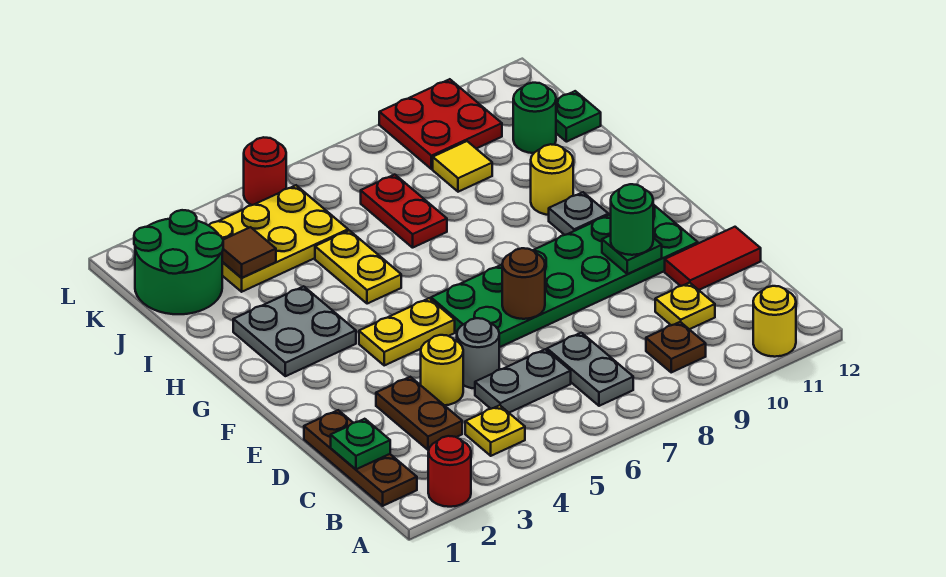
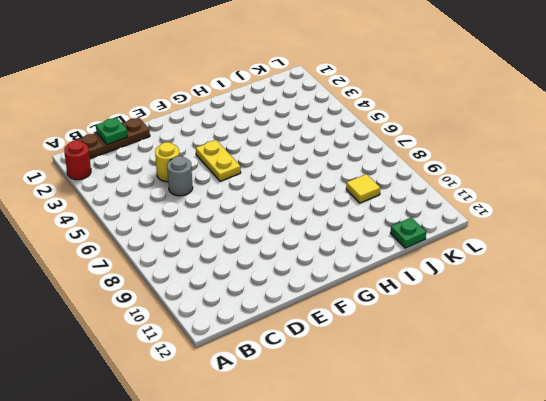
none -> yellow 1x1 round brick [753,286,796,357]
none -> yellow 1x1 plate [465,405,525,456]
none -> grey 1x2 plate [547,333,633,406]
none -> brown 1x1 plate [646,322,706,372]

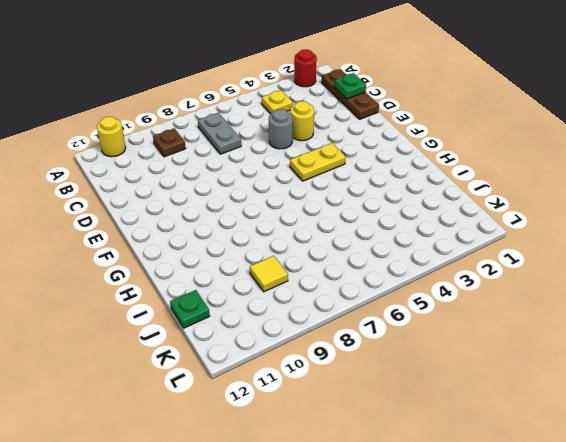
none -> brown 1x2 plate [376,377,462,450]
none -> grey 1x2 plate [475,349,571,413]
none -> yellow 1x1 plate [655,283,715,329]
none -> red 1x2 tile [665,227,761,290]

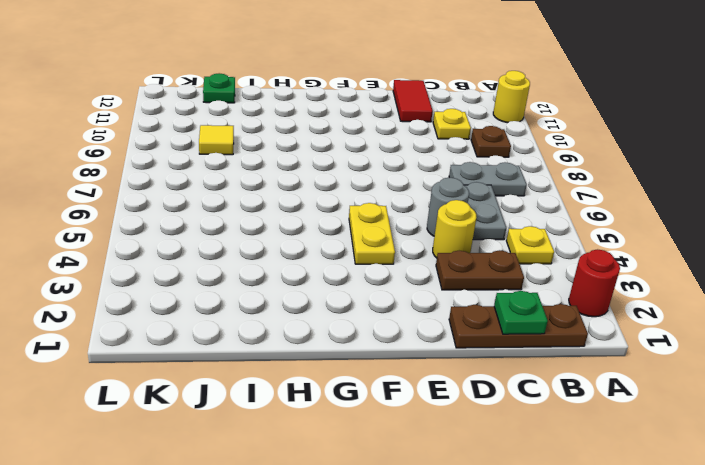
none -> green 2x6 plate [431,204,698,347]
none -> grey 2x2 plate [233,286,356,376]
none -> grey 1x1 plate [549,192,608,235]
none -> yellow 1x2 plate [315,230,401,304]

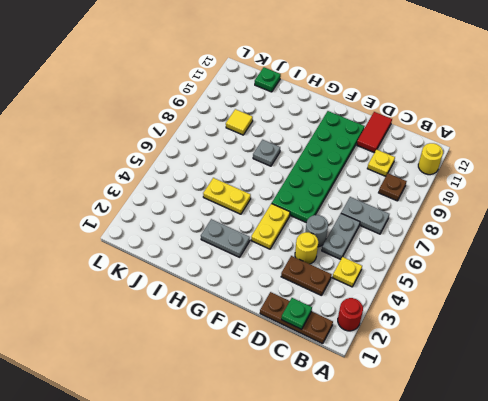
grey 1x2 plate [201,219,250,257] -> grey 2x2 plate [233,286,356,376]
grey 1x1 plate [253,140,280,166] -> grey 1x1 plate moved to [549,192,608,235]
none -> yellow 1x1 round brick [531,144,573,215]
none -> red 1x2 plate [361,175,447,248]
none -> green 2x2 round brick [134,210,223,314]
none -> yellow 2x3 plate [209,185,348,292]

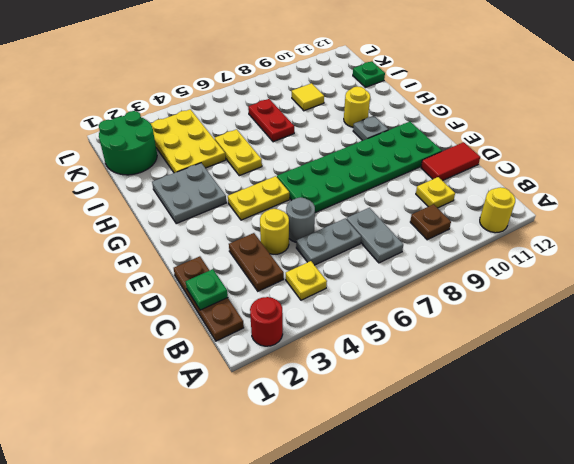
yellow 2x3 plate [150,109,226,173] -> yellow 2x3 plate turned to [209,185,348,292]
none -> green 1x1 round brick [513,83,556,153]
none -> red 2x2 plate [379,79,502,169]
none -> red 1x1 round brick [244,137,286,205]
none -> brown 1x1 round brick [502,248,545,319]

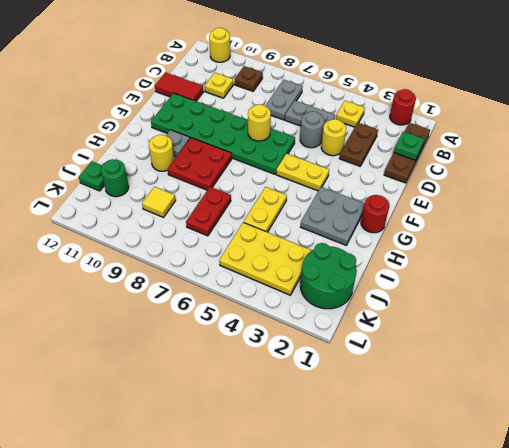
yellow 1x1 round brick [248,104,271,141] -> brown 1x1 round brick [502,248,545,319]
red 1x1 round brick [361,195,389,233] -> red 1x1 round brick moved to [244,137,286,205]
red 2x2 plate [168,138,232,190] -> red 2x2 plate moved to [379,79,502,169]
none -> green 1x1 plate [602,235,662,274]
none -> brown 1x1 tile [222,227,276,278]
none -> green 1x1 round brick [611,184,653,255]

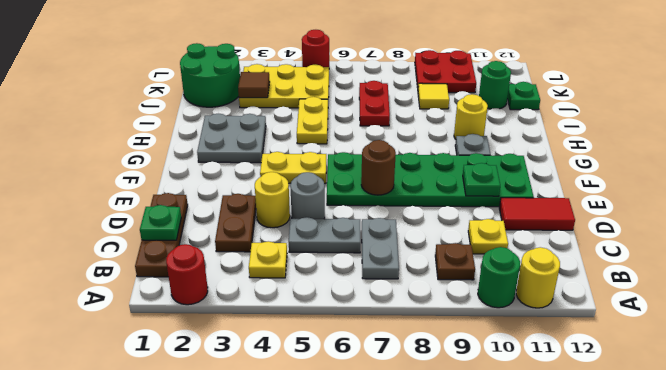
green 1x1 round brick [478,247,520,308] -> green 1x1 round brick moved to [611,184,653,255]

